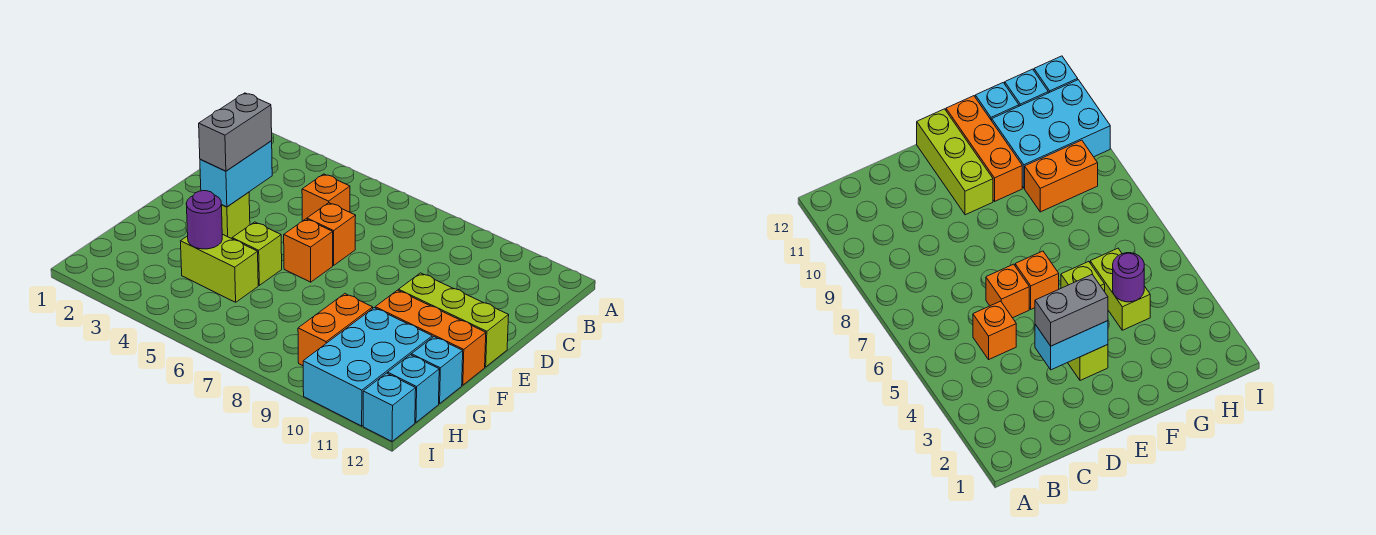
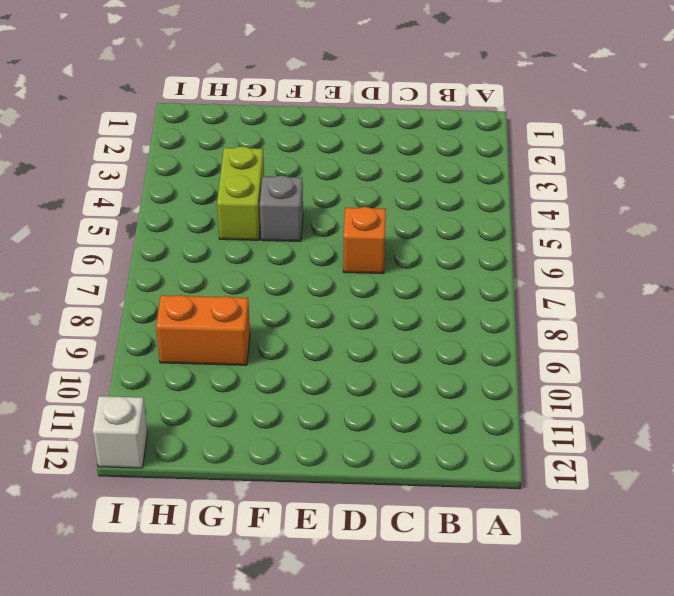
grey 1x1 brick [260,176,303,241] -> lime 1x1 brick [232,222,282,285]
white 1x1 brick [93,396,148,468] -> cyan 1x1 brick [363,373,416,441]
none -> orange 1x1 brick [302,174,350,221]
none -> lime 1x1 brick [222,192,250,239]
none -> orange 1x1 brick [284,219,333,282]

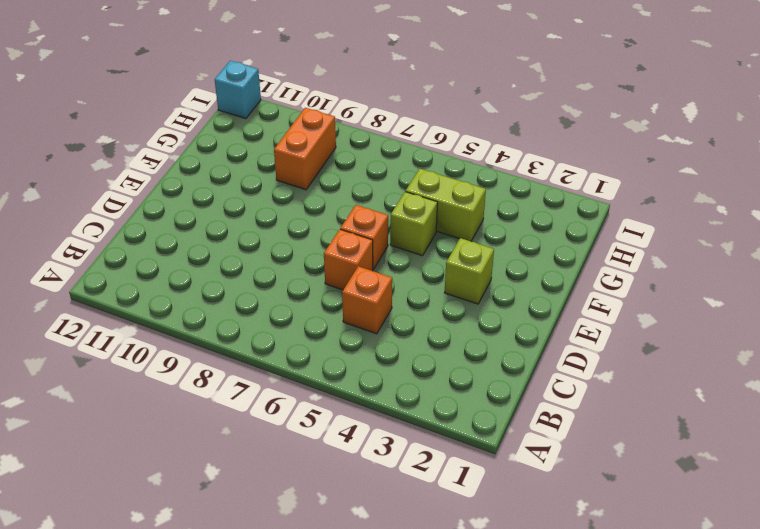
none -> lime 1x3 brick [399,273,509,367]
none -> orange 1x3 brick [375,290,486,385]
none -> cyan 2x3 brick [303,308,432,426]

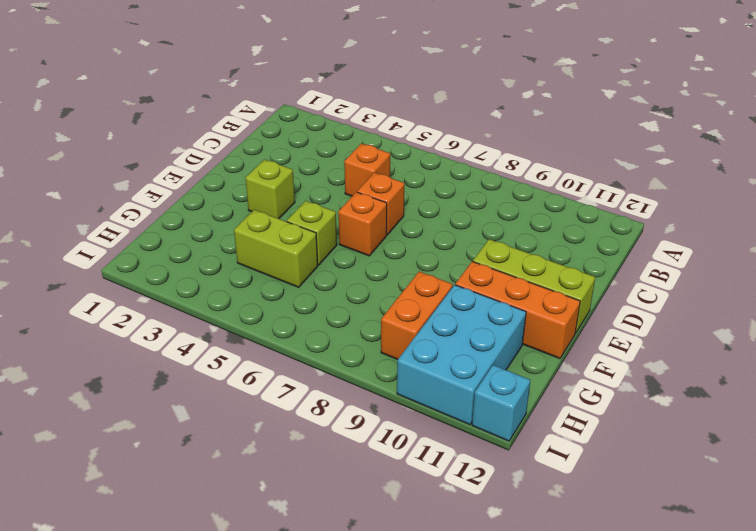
none -> cyan 1x1 brick [411,337,463,404]
none -> cyan 1x1 brick [388,355,439,422]
none -> cyan 1x2 brick [200,141,272,207]

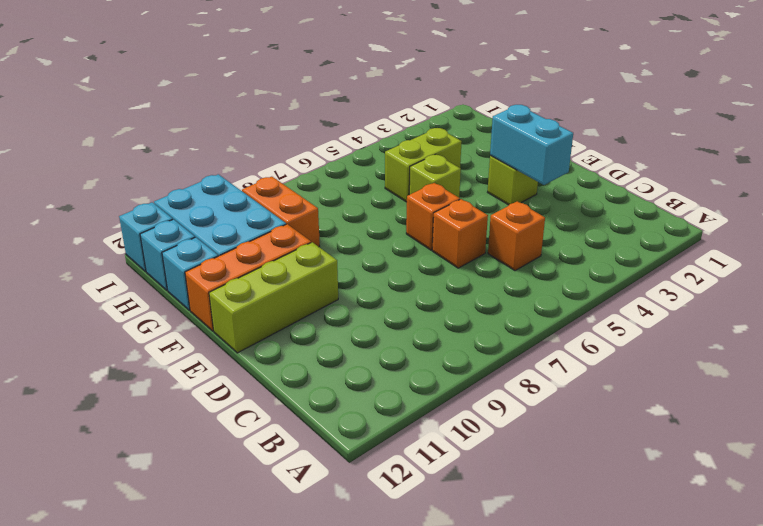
none -> purple 1x1 round brick [186,191,222,249]
none -> grey 1x2 brick [199,93,272,171]

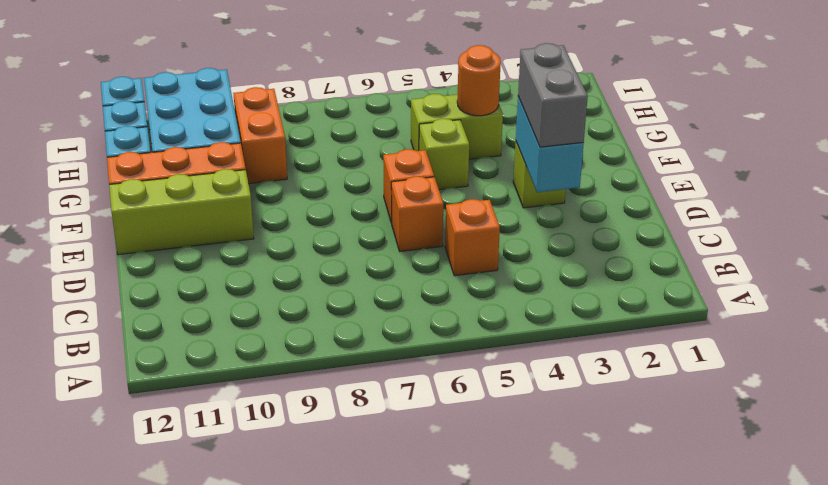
orange 1x1 round brick [457,45,501,116] -> purple 1x1 round brick [186,191,222,249]

